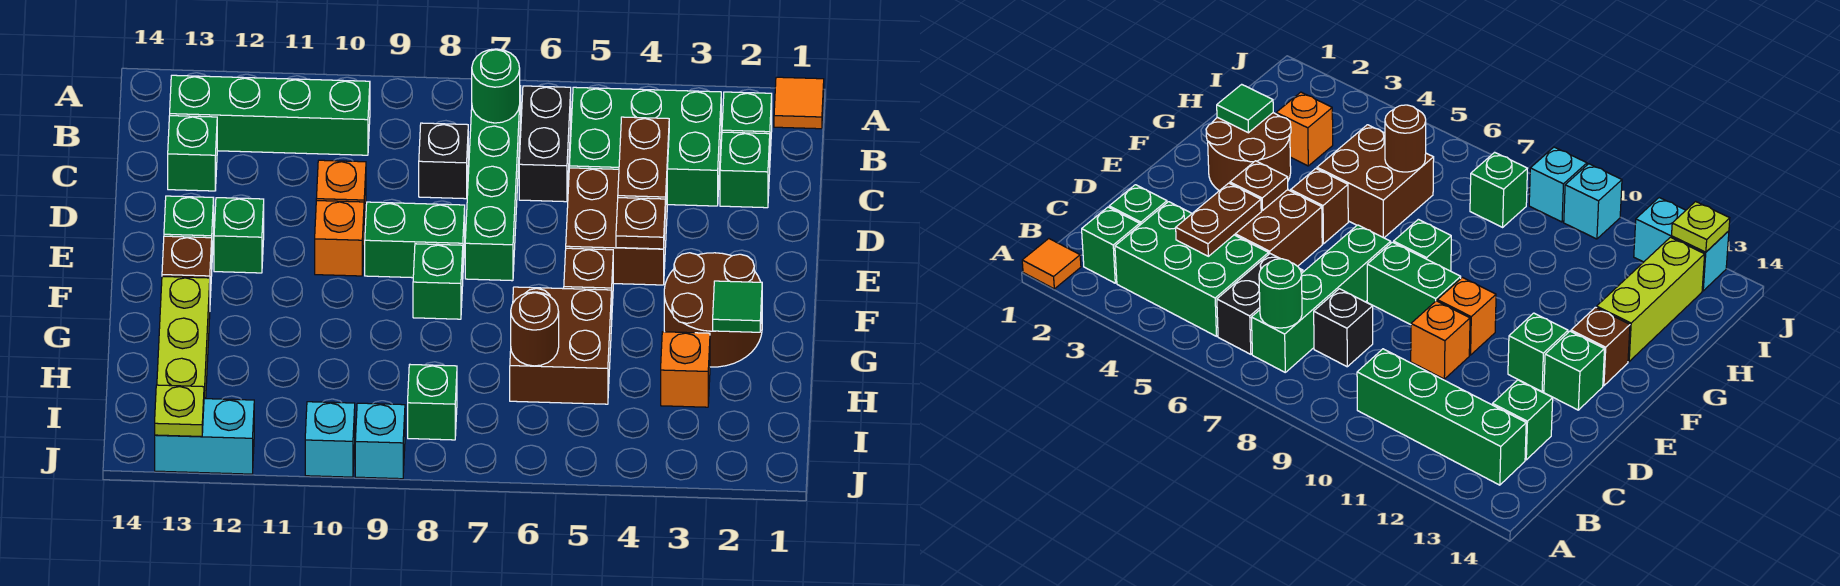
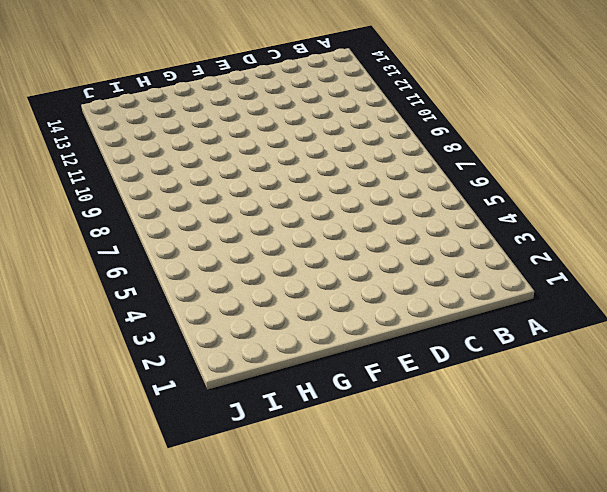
none -> orange 1x1 tile [774,77,824,129]
none -> green 1x1 brick [722,92,772,153]
none -> green 2x3 brick [569,87,721,206]
none -> black 1x2 brick [519,86,571,202]

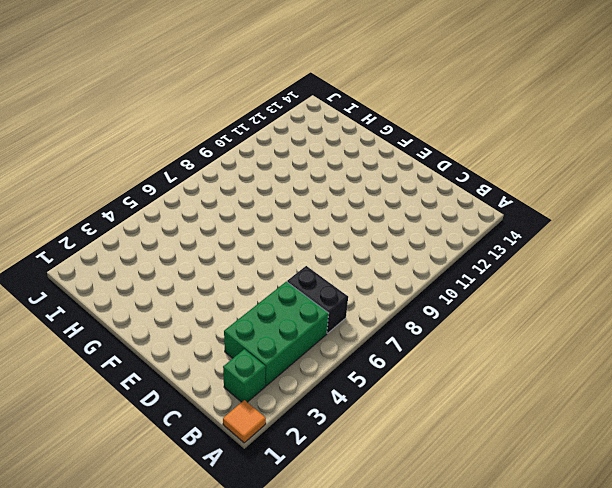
none -> green 1x4 brick [465,86,521,281]
none -> green 1x4 brick [170,75,370,155]
none -> green 1x1 brick [720,132,770,208]
none -> black 1x1 brick [419,123,468,199]

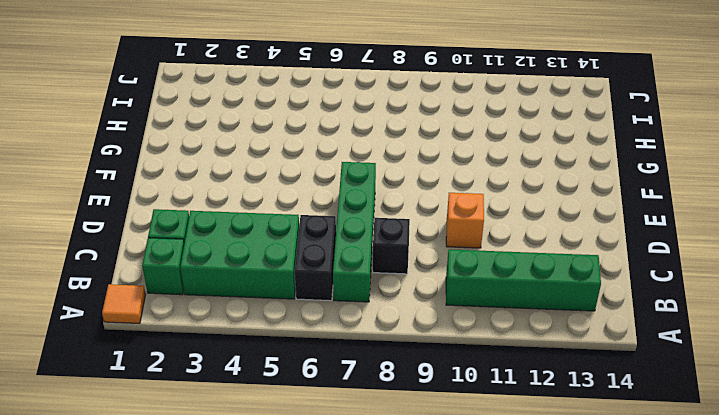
none -> green 1x1 brick [168,116,217,191]
none -> brown 2x2 brick [566,168,667,285]
none -> green 1x2 brick [365,202,465,278]
none -> orange 1x1 brick [315,201,364,276]

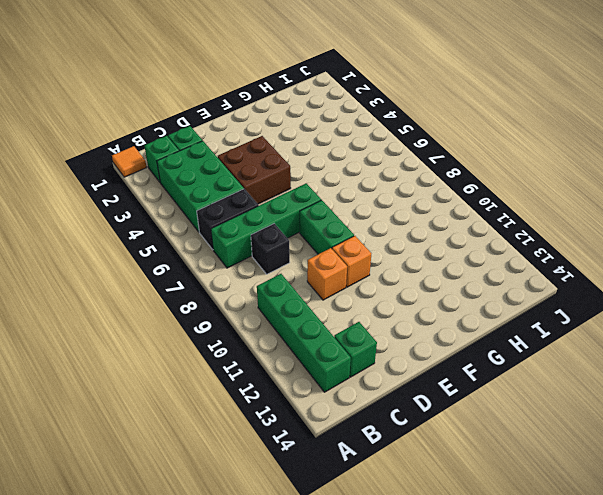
none -> green 1x1 brick [214,198,264,273]
none -> green 1x1 brick [164,196,214,255]
none -> brown 2x2 round brick [664,253,762,367]
none -> brown 1x1 brick [564,248,613,305]

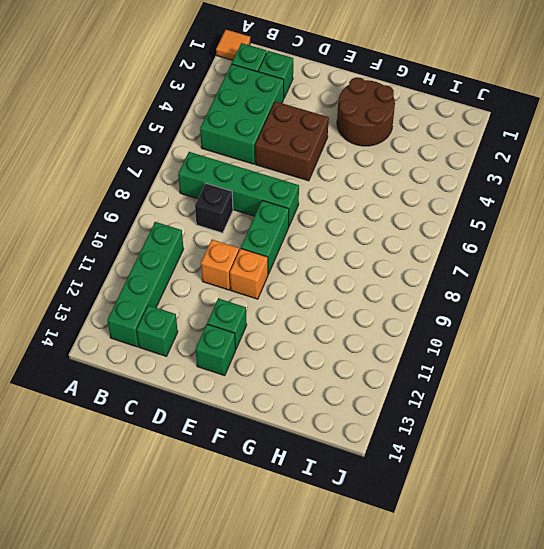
none -> black 1x2 brick [519,86,571,202]
none -> brown 1x1 brick [564,248,613,305]
none -> green 1x1 brick [413,244,463,319]
none -> brown 1x1 brick [162,236,212,298]

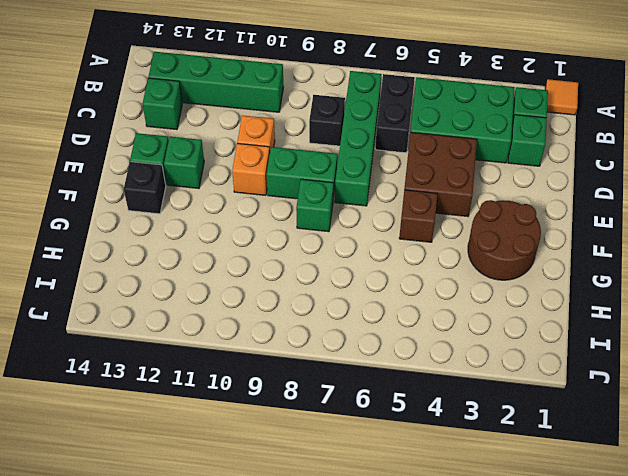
black 1x1 brick [124,162,166,214] -> brown 1x1 brick [162,236,212,298]
none -> brown 2x2 brick [510,287,612,404]
none -> lime 1x3 brick [157,276,210,399]
none -> orange 1x1 brick [661,332,710,407]
none -> green 1x1 brick [408,365,457,440]

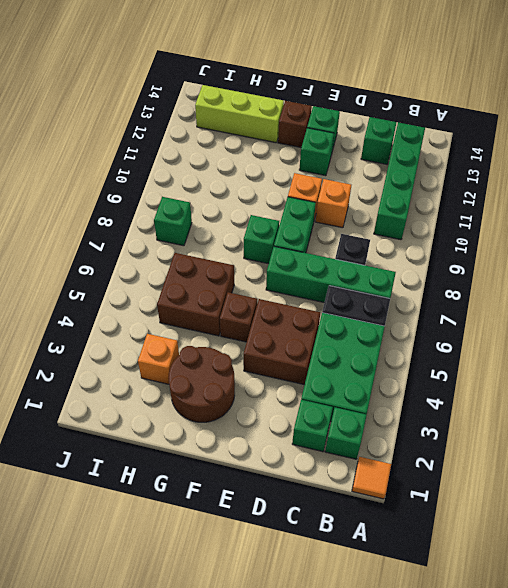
none -> cyan 1x1 brick [355,403,405,479]
none -> cyan 1x1 brick [305,402,355,477]
none -> cyan 1x2 brick [155,399,254,474]
none -> green 1x1 round brick [472,49,520,123]

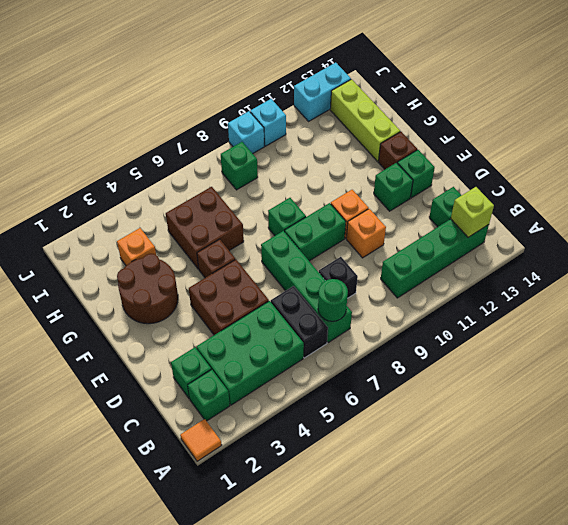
lime 1x1 brick [451,187,494,237] -> none
none -> brown 1x2 plate [618,117,669,199]
none -> brown 1x1 plate [616,198,666,249]
none -> green 1x1 tile [713,281,762,332]
none -> brown 1x1 round brick [511,292,559,366]

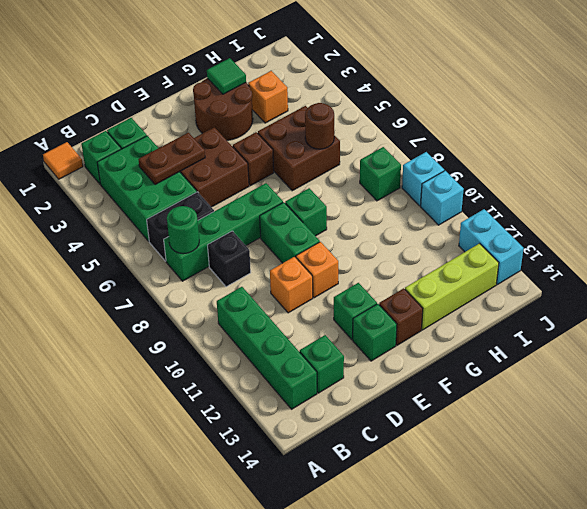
none -> brown 1x1 plate [616,198,666,249]
none -> lime 1x1 plate [155,385,204,436]

